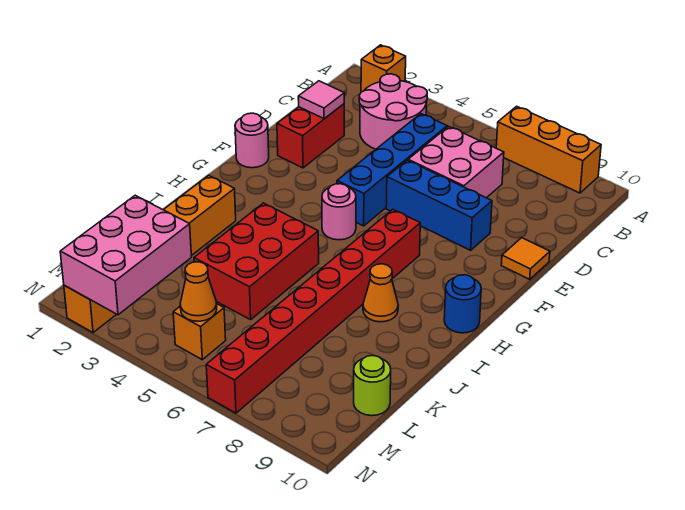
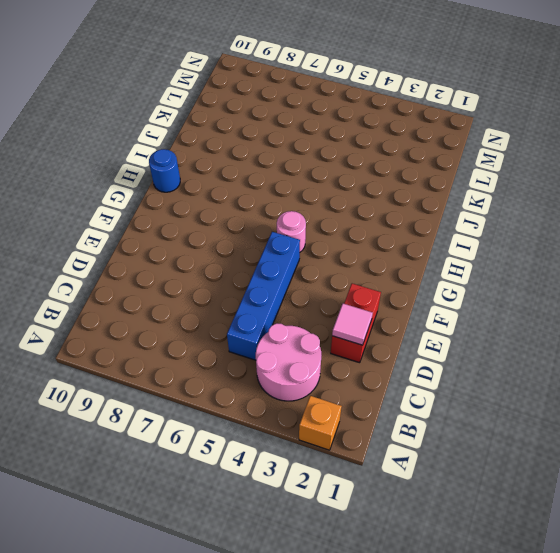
none -> orange 1x3 brick [496,106,601,193]
none -> pink 2x2 brick [408,126,504,198]
none -> blue 1x3 brick [386,160,492,250]

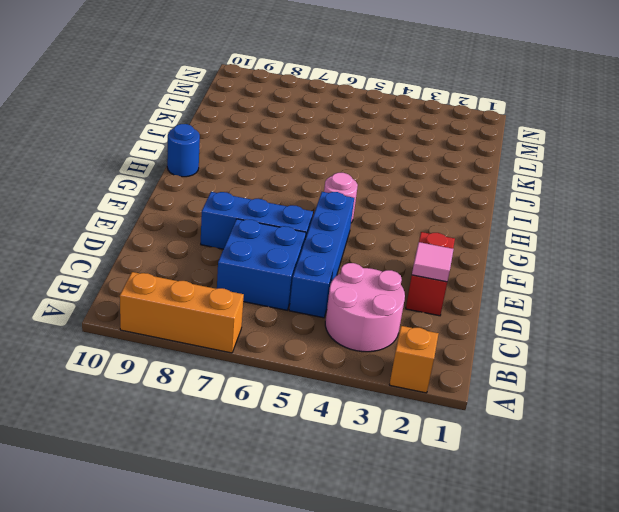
blue 2x2 brick [217,219,306,310] -> pink 2x2 brick [408,126,504,198]
none -> orange 1x1 tile [501,238,550,279]
none -> pink 1x1 round brick [235,113,269,168]
none -> red 1x8 brick [206,209,420,413]

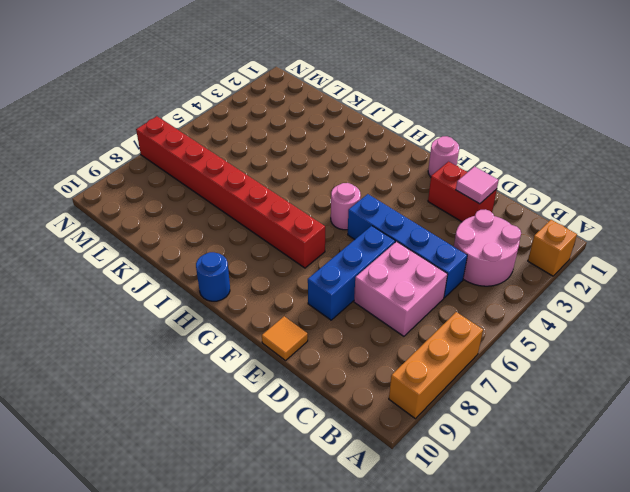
none -> orange 1x6 brick [64,175,236,333]
none -> red 2x3 brick [194,203,319,320]
none -> orange 1x1 cone [363,264,398,322]

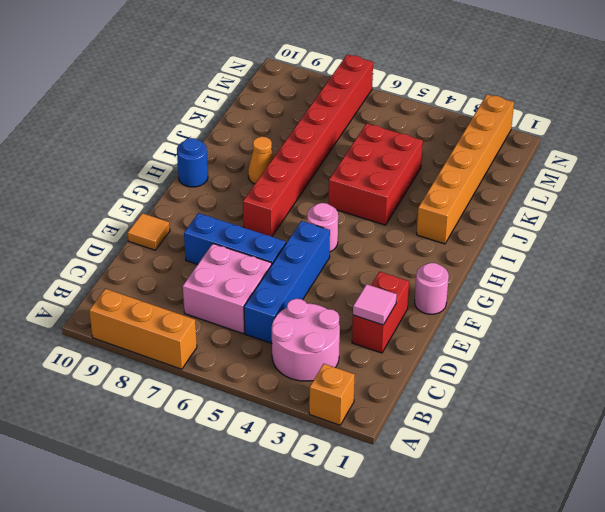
none -> lime 1x1 round brick [354,355,391,416]
none -> orange 1x1 brick [173,303,226,360]
none -> pink 2x3 brick [60,195,191,315]

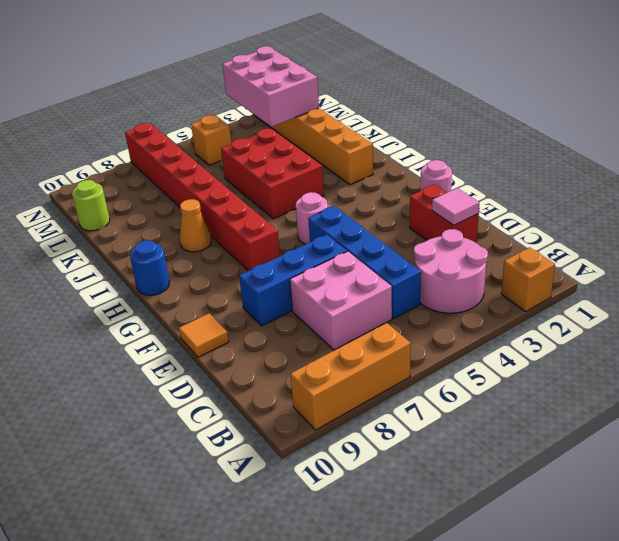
none -> orange 1x1 cone [180,262,217,321]

